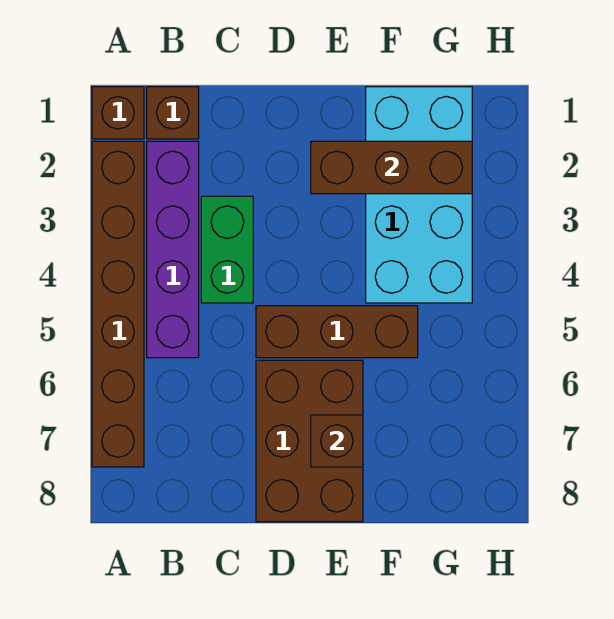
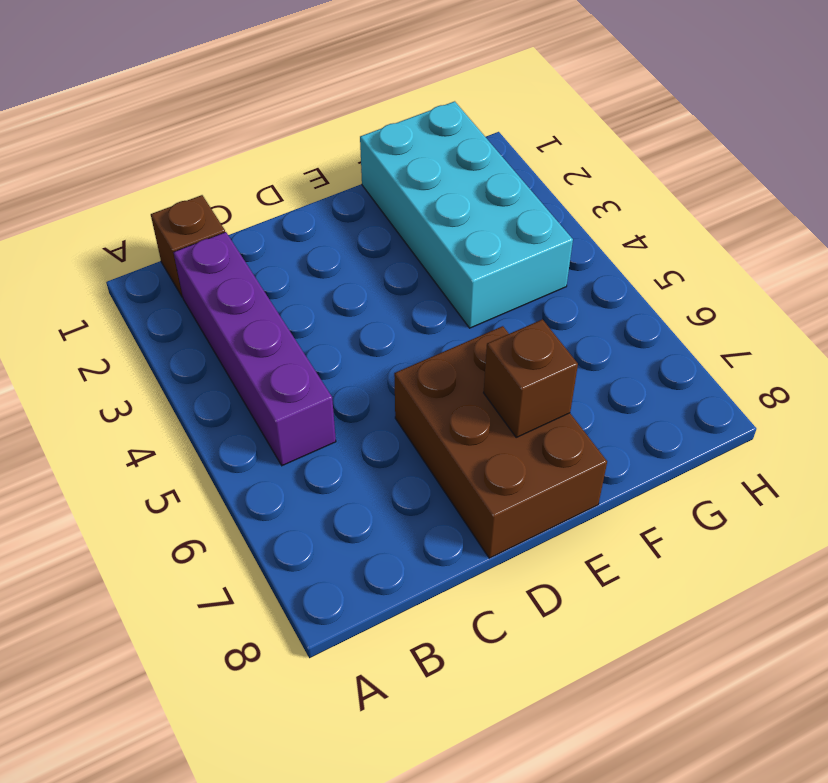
none -> brown 1x1 brick [92,87,144,139]
none -> brown 1x6 brick [92,141,144,467]

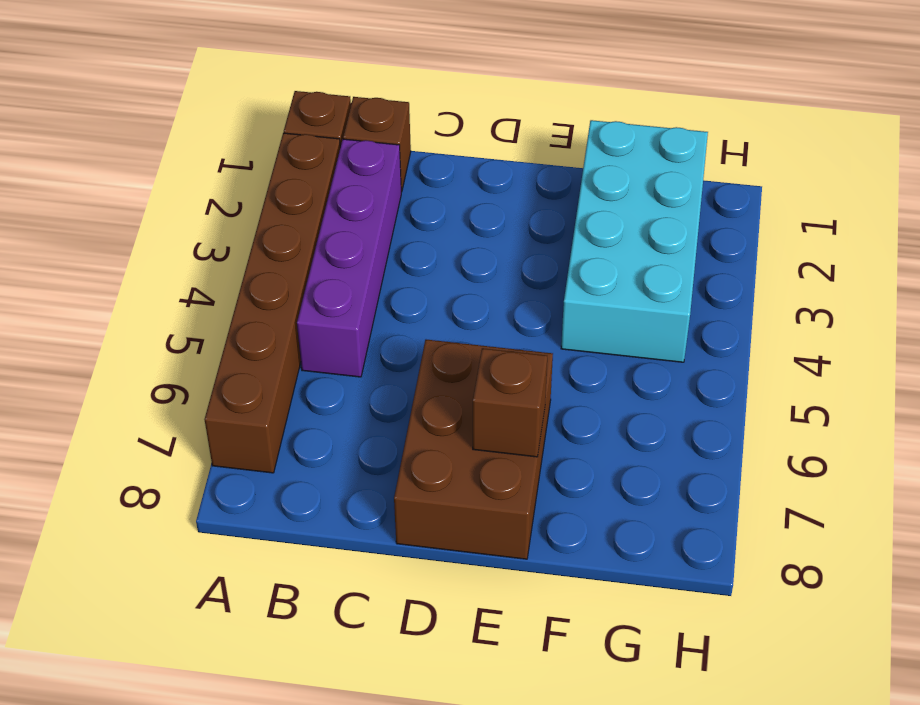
none -> green 1x2 brick [201,196,253,303]
none -> brown 1x3 brick [256,306,418,358]

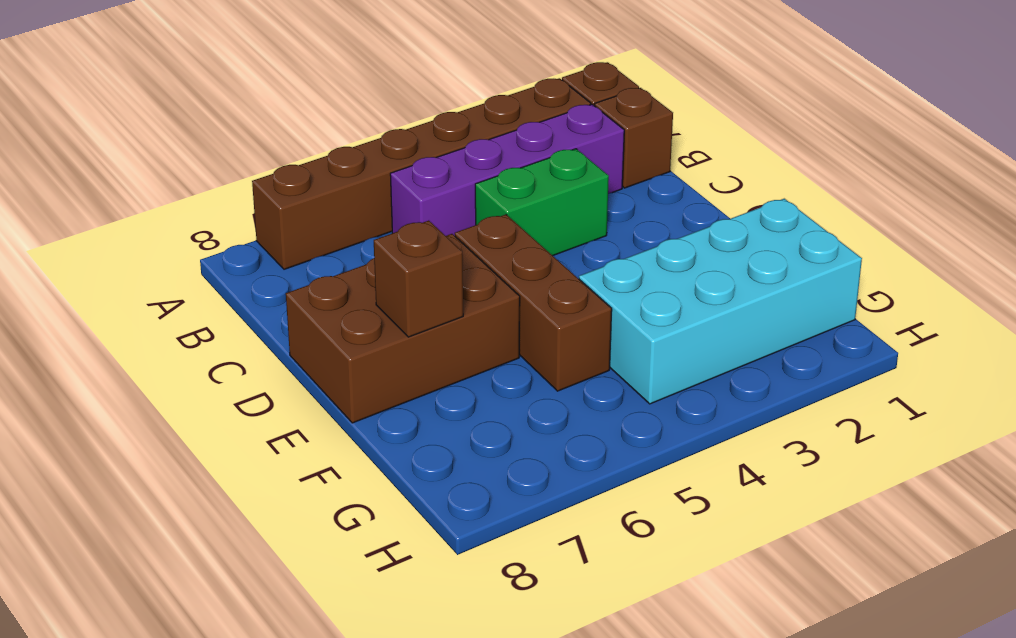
none -> brown 1x3 brick [311,141,472,194]

